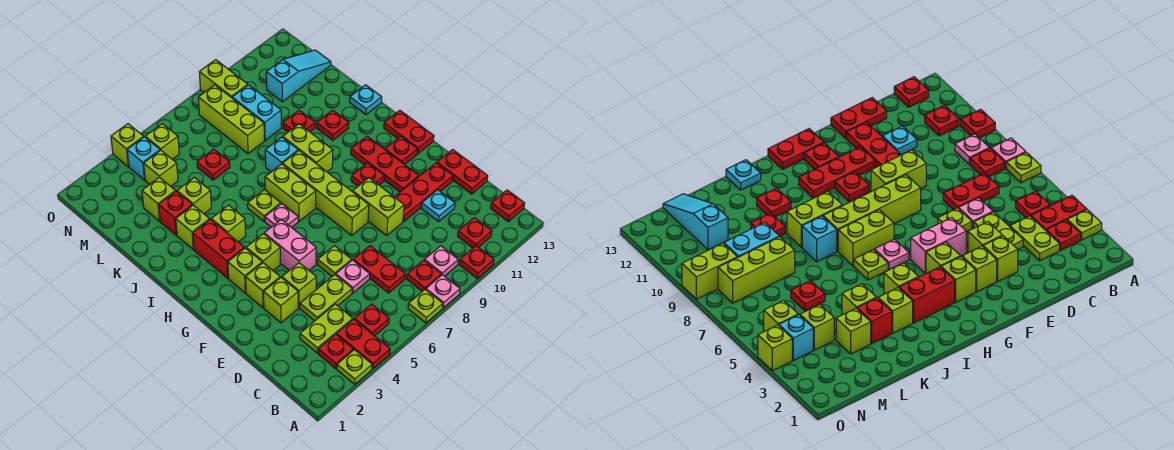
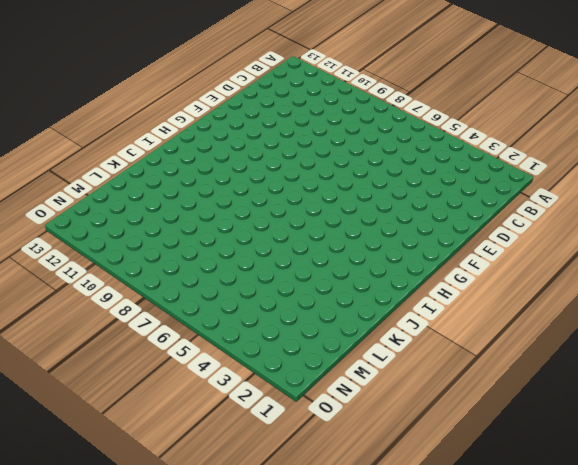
none -> lime 1x1 plate [337,350,372,384]
none -> red 1x2 plate [337,319,390,369]
none -> lime 1x1 plate [408,290,443,323]
none -> pink 1x1 plate [426,275,460,308]

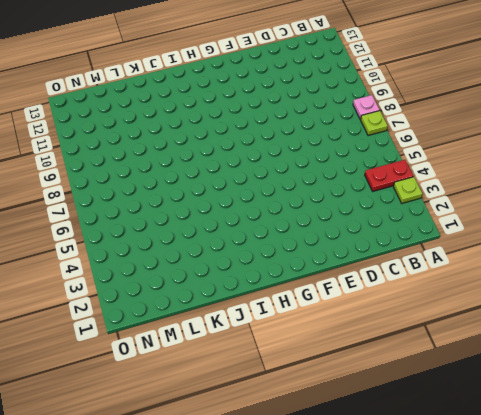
none -> red 1x1 plate [460,246,494,278]
none -> red 1x1 plate [318,334,353,369]
none -> red 1x1 plate [355,304,389,336]
none -> red 1x1 plate [407,260,441,291]

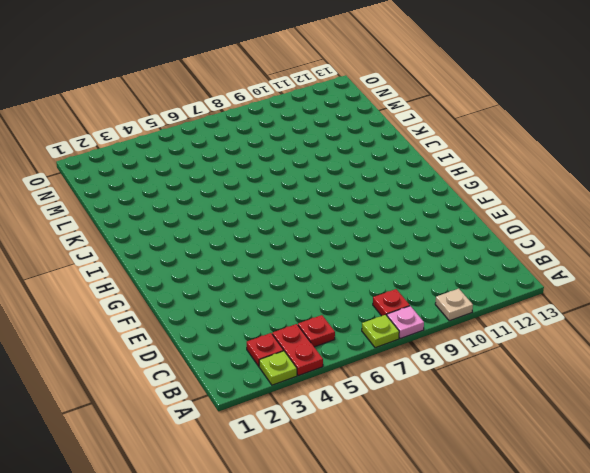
tan 1x1 plate [435,289,473,321] -> red 1x1 plate [460,246,494,278]
none -> pink 1x1 plate [424,246,458,276]
none -> red 1x1 plate [458,218,492,248]
none -> red 1x1 plate [491,190,525,222]
none -> lime 1x2 plate [300,304,353,353]

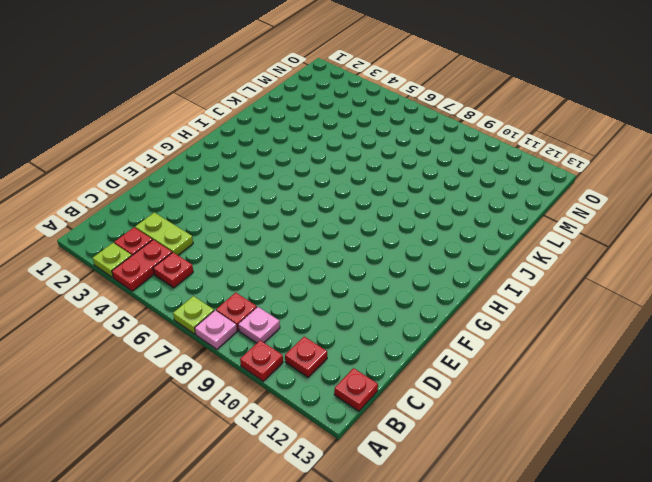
none -> red 1x2 plate [353,246,406,293]
none -> lime 1x2 plate [300,275,352,321]
none -> pink 1x1 plate [336,260,370,293]
none -> cyan 1x1 plate [421,190,455,222]

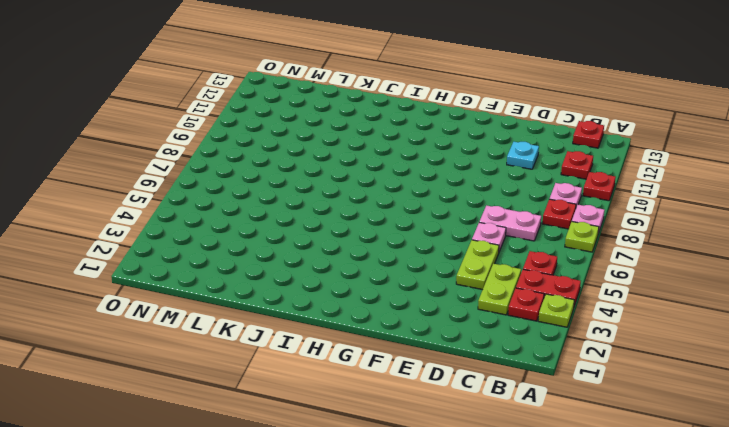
pink 1x2 plate [480,205,541,241] -> red 1x2 plate [353,246,406,293]
none -> red 1x2 plate [437,150,488,194]
none -> lime 1x1 brick [264,278,298,323]
none -> lime 1x1 brick [282,263,316,308]
none -> lime 1x1 plate [318,246,352,276]

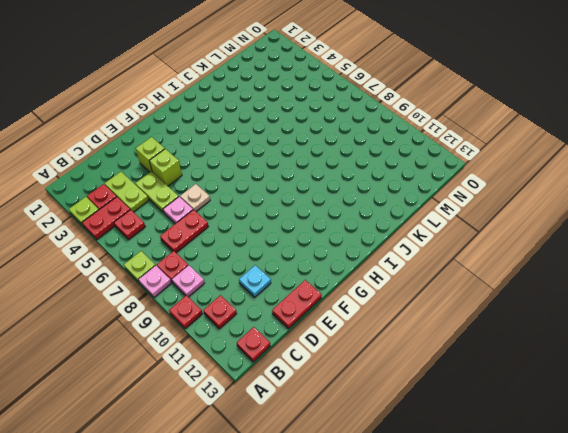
tan 1x1 plate [180,184,210,211] -> lime 1x1 plate [318,246,352,276]
none -> lime 1x2 brick [353,178,404,235]
none -> red 1x3 plate [395,163,453,221]
none -> lime 1x1 brick [246,263,280,308]
none -> pink 1x2 brick [264,219,316,270]

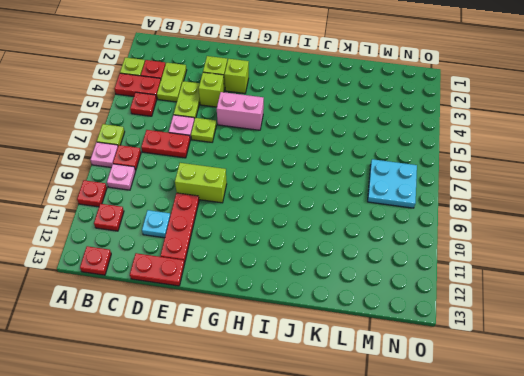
cyan 2x2 plate [368,159,417,208] -> lime 1x3 brick [198,85,264,153]
none -> lime 1x4 brick [283,151,369,235]
none -> red 1x3 plate [351,136,419,192]
none -> lime 1x1 brick [228,248,262,293]
none -> lime 1x1 brick [246,234,280,270]

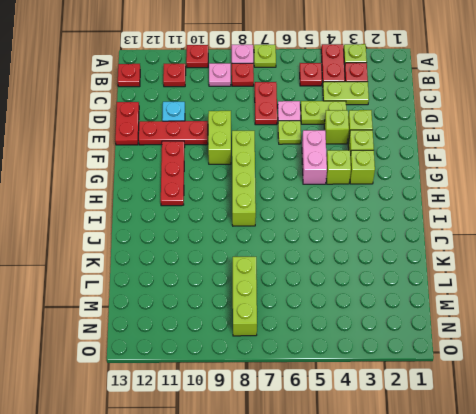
none -> red 1x1 plate [351,163,384,186]
none -> red 1x1 plate [385,136,418,165]
none -> red 1x2 plate [384,110,434,154]
none -> red 1x2 brick [193,219,244,278]

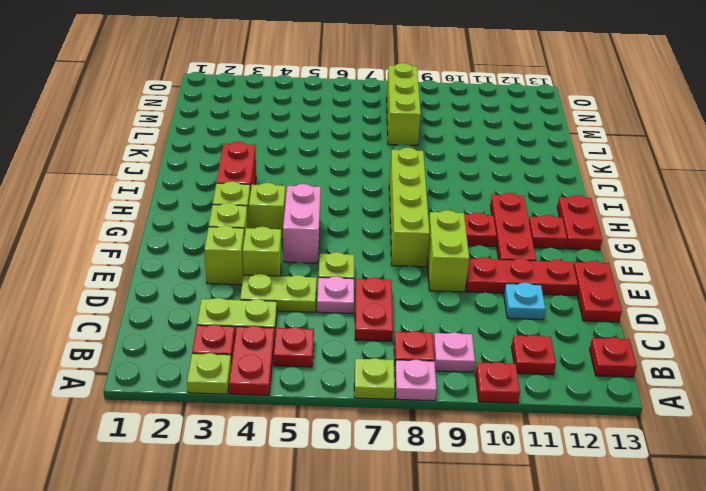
none -> pink 1x1 plate [265,203,298,227]
none -> lime 1x2 brick [265,164,316,221]
none -> lime 1x1 brick [211,205,246,242]
none -> lime 1x1 plate [248,190,281,221]

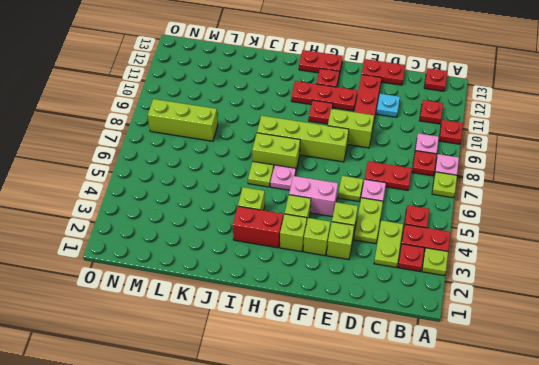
none -> lime 1x2 brick [283,124,333,172]
none -> lime 1x1 brick [176,205,210,249]
none -> cyan 1x1 brick [265,137,298,172]
none -> red 1x1 plate [317,110,349,140]

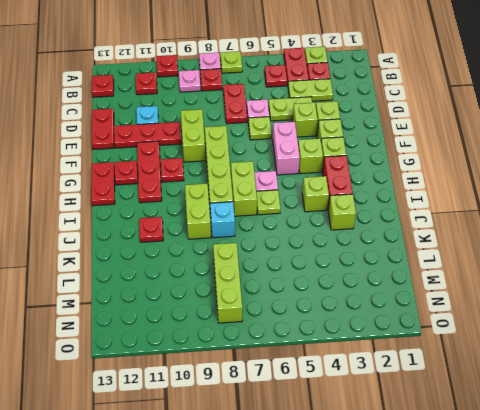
none -> cyan 1x1 plate [350,85,382,115]
none -> red 1x1 brick [159,191,192,235]
none -> lime 1x1 brick [177,177,211,214]
none -> red 1x1 plate [283,110,315,132]

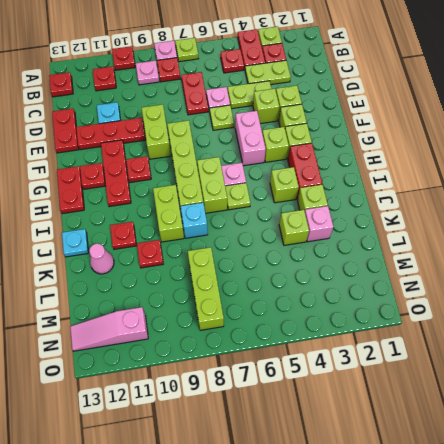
pink 1x1 brick [305,206,333,242] -> red 1x1 brick [159,191,192,235]
pink 1x1 cone [89,244,114,274] -> none
pink 1x3 slope [70,307,148,351] -> none
none -> lime 1x1 brick [142,177,175,221]
none -> red 1x1 plate [197,149,230,180]
none -> cyan 1x2 brick [232,85,281,140]
none -> lime 1x1 brick [144,150,178,186]

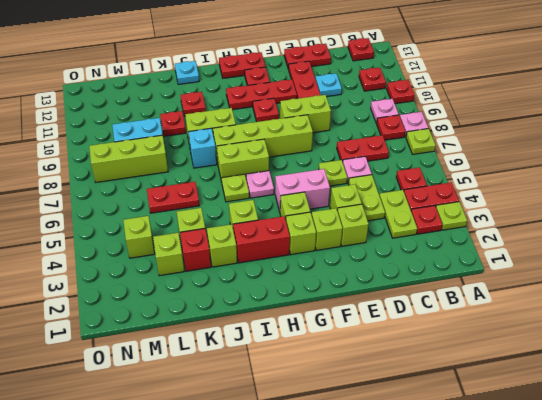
red 1x2 plate [147,182,199,213] -> red 1x1 plate [197,149,230,180]
none -> cyan 1x3 slope [266,50,331,102]
none -> cyan 1x1 brick [127,137,160,180]
none -> lime 1x1 brick [145,124,179,159]
none -> lime 1x2 brick [199,60,248,98]

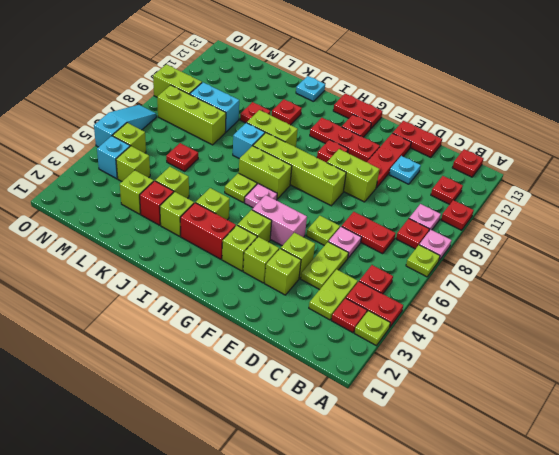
cyan 1x3 slope [94,105,156,147] -> cyan 1x3 slope moved to [266,50,331,102]
none -> lime 1x1 brick [111,124,144,167]

